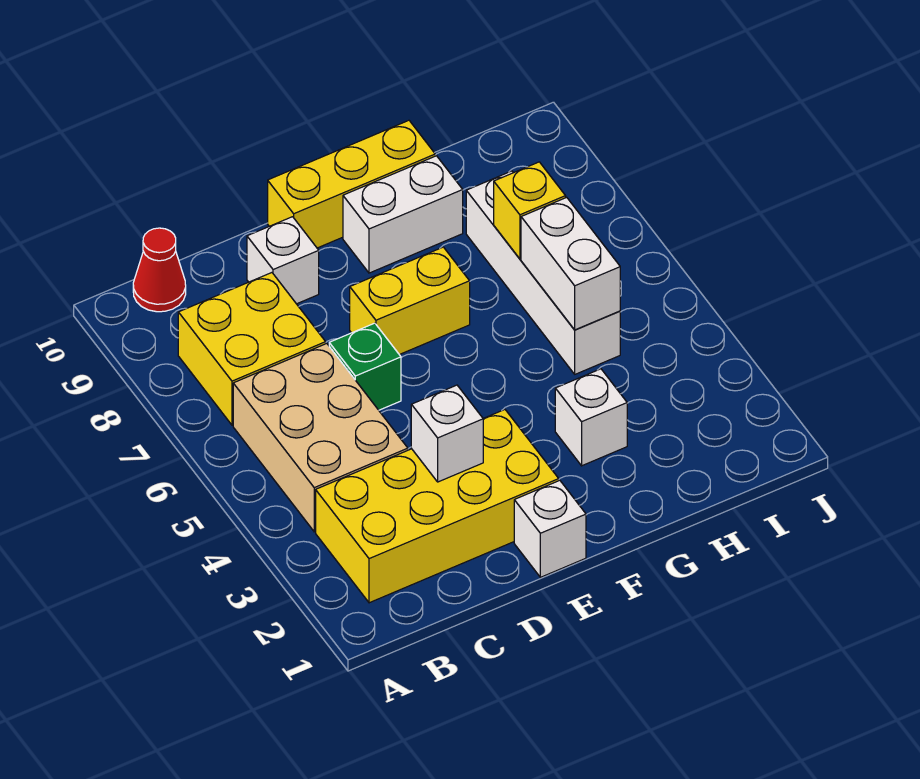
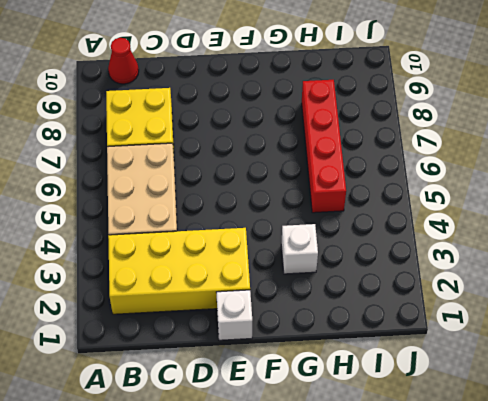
red 1x4 brick [302,80,346,213] -> white 1x4 brick [466,171,620,374]
none -> green 1x1 brick [329,323,401,410]
none -> white 1x1 brick [247,217,319,304]
none -> yellow 1x2 brick [350,247,470,355]

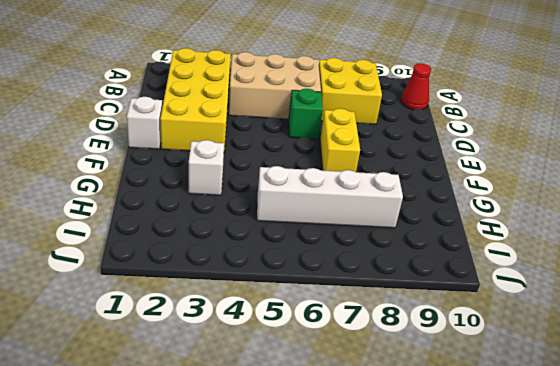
none -> white 1x1 brick [247,217,319,304]
none -> yellow 1x3 brick [268,120,435,248]
none -> white 1x2 brick [343,156,463,273]

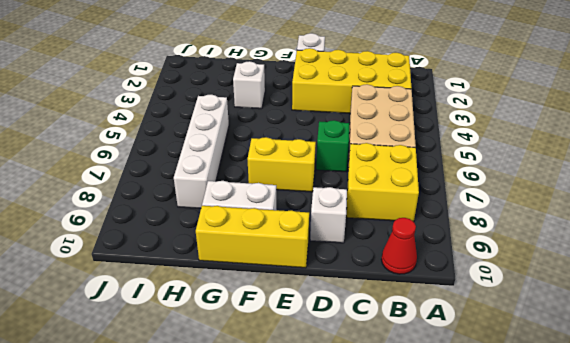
none -> white 1x1 brick [411,385,483,482]
none -> white 1x2 brick [521,197,620,330]
none -> yellow 1x1 brick [494,162,566,259]

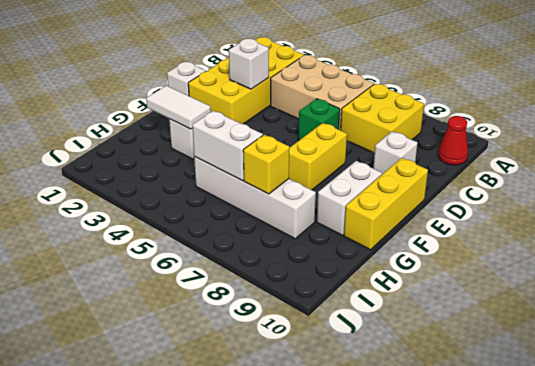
white 1x2 tile [146,86,211,129] -> none

